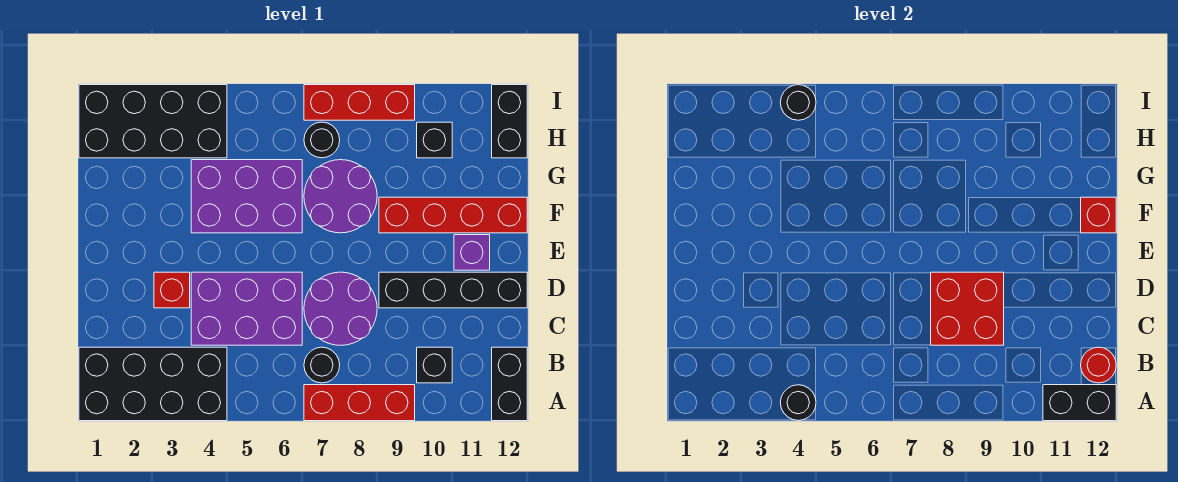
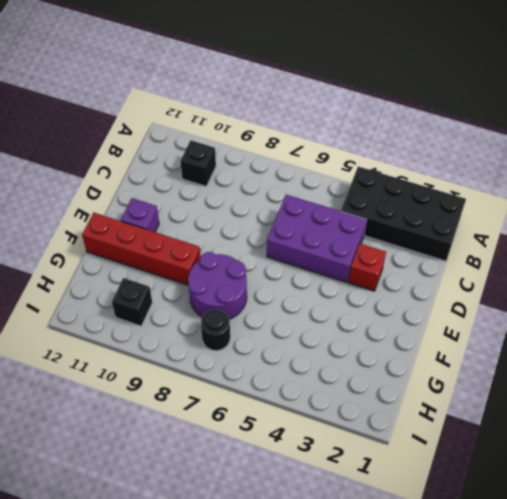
none -> red 1x3 brick [304,385,415,421]
none -> black 1x2 brick [492,347,527,421]
none -> black 1x1 round brick [304,347,340,383]

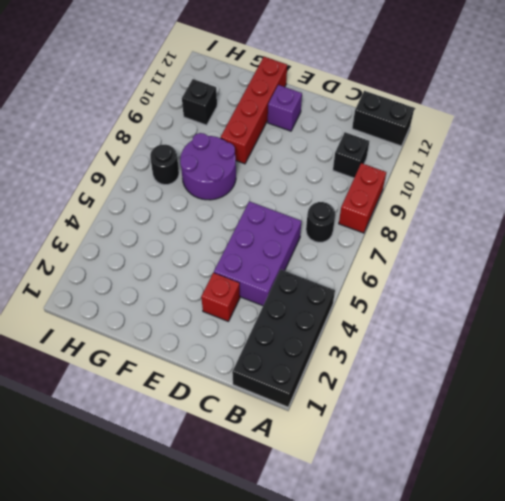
red 1x2 brick [339,163,386,233] -> red 1x3 brick [304,385,415,421]
none -> purple 2x2 round brick [304,272,377,345]
none -> black 1x4 brick [379,272,527,308]
none -> purple 2x3 brick [191,160,302,233]

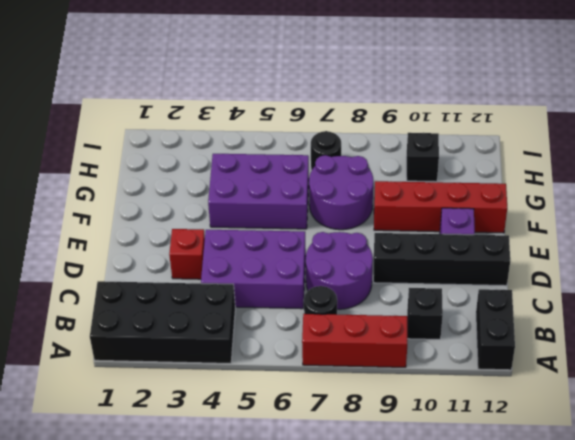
none -> black 2x4 brick [79,85,227,158]
none -> black 1x2 brick [492,85,527,158]
none -> red 1x3 brick [304,85,415,120]

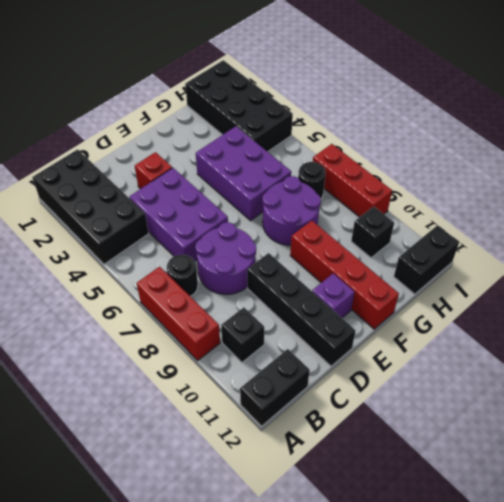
none -> black 1x1 round brick [780,385,816,420]
none -> black 1x2 brick [1043,385,1116,421]
none -> red 1x1 round brick [1081,347,1116,383]

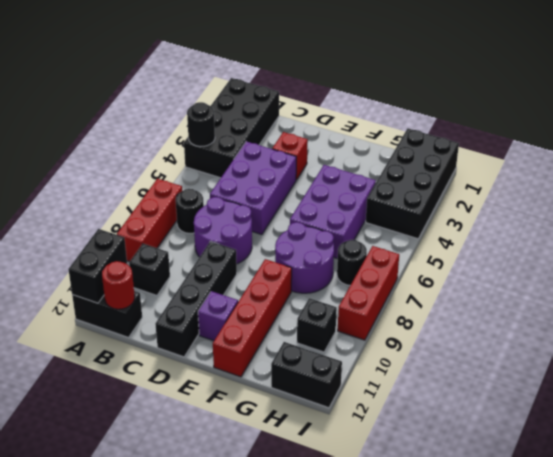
none -> red 2x2 brick [931,272,1004,345]
none -> red 1x1 brick [1081,197,1116,233]
none -> black 1x1 round brick [780,85,816,120]

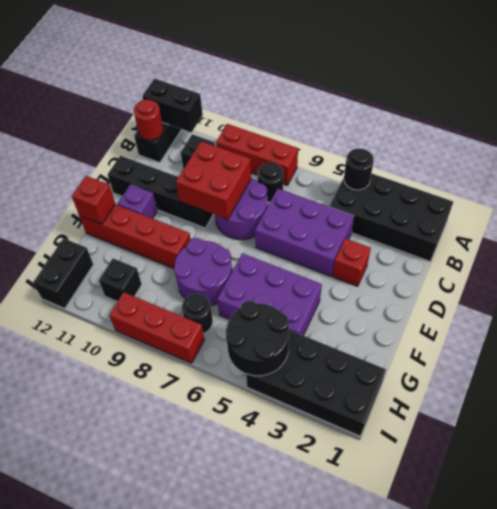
black 2x2 round brick [226,301,289,376] -> black 1x1 round brick [780,85,816,120]

